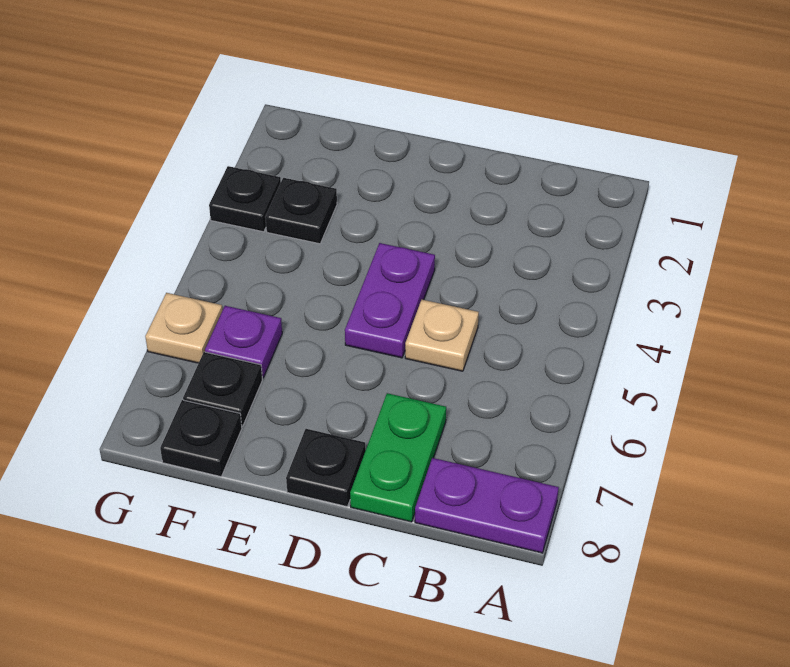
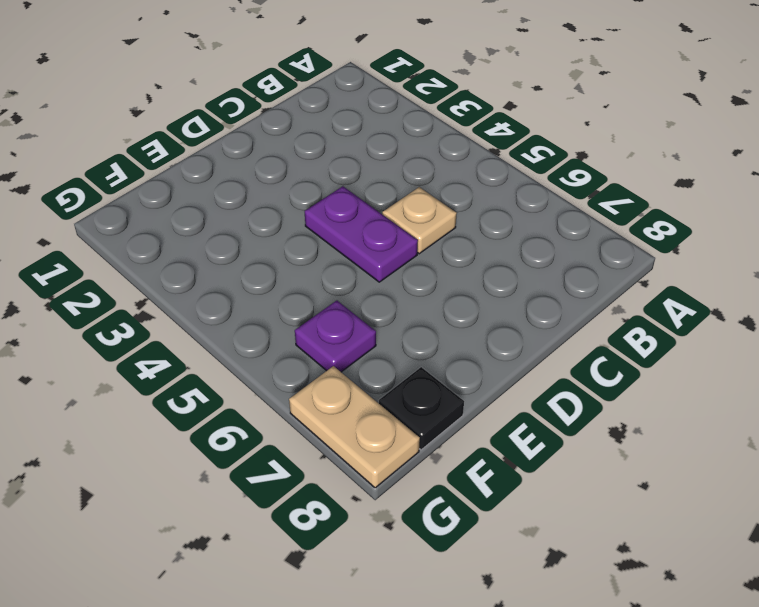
tan 1x2 plate [289,366,420,488] -> none
none -> purple 1x2 plate [415,458,559,553]
none -> green 1x2 plate [350,393,446,522]

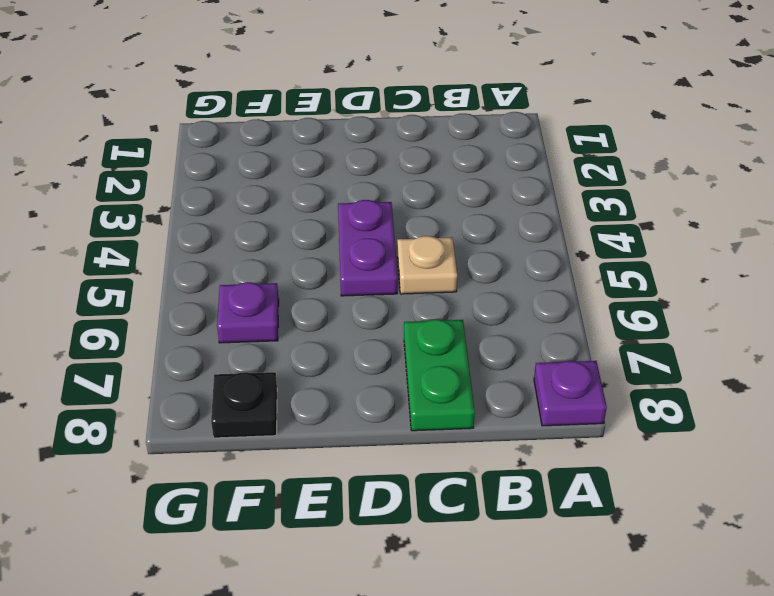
purple 1x1 plate [534,361,607,426] -> purple 1x2 plate [415,458,559,553]
none -> black 1x1 plate [286,429,366,507]
none -> black 1x1 plate [265,178,337,244]

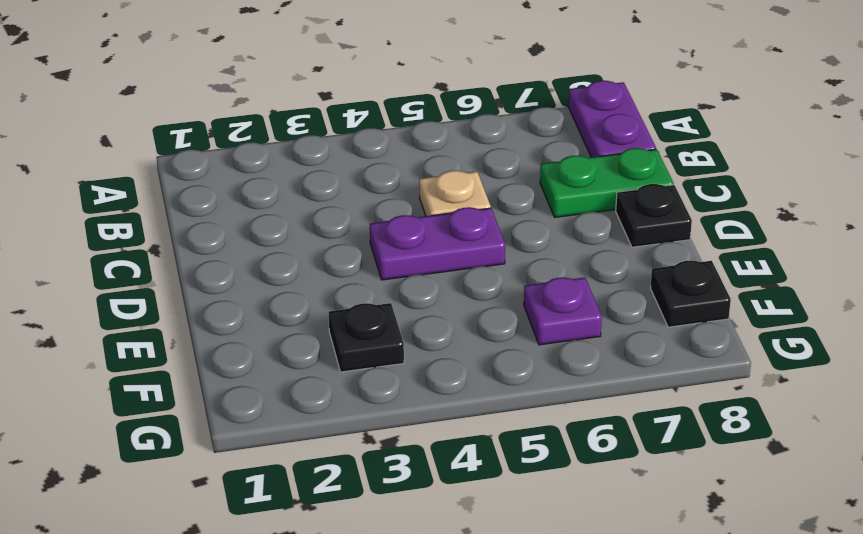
none -> black 1x1 plate [183,352,262,426]
none -> black 1x1 plate [209,166,281,232]

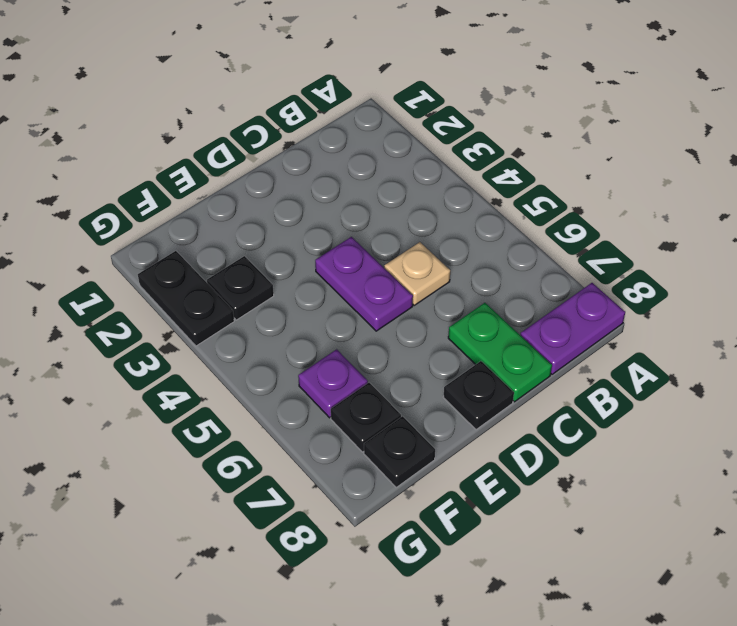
black 1x2 plate [138,251,234,346] -> black 1x1 plate [209,166,281,232]
none -> tan 1x1 plate [145,293,223,363]

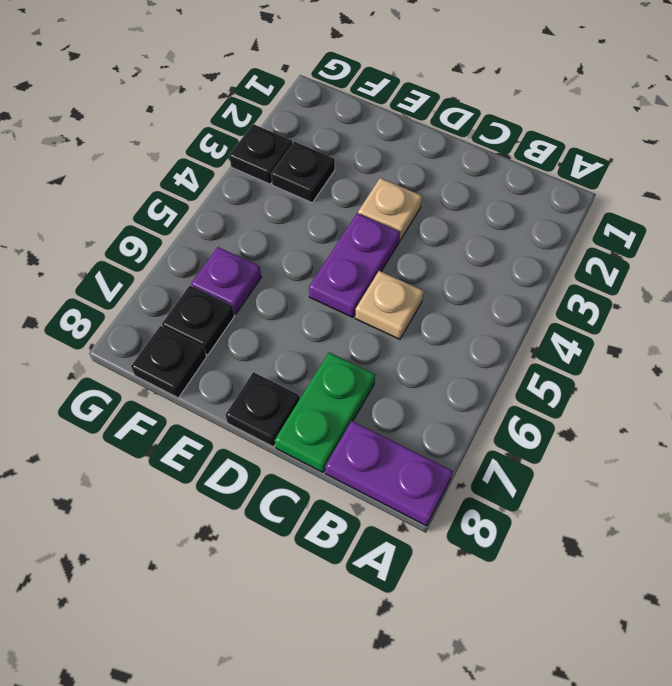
tan 1x1 plate [358,178,422,241] -> tan 1x1 plate moved to [145,293,223,363]

